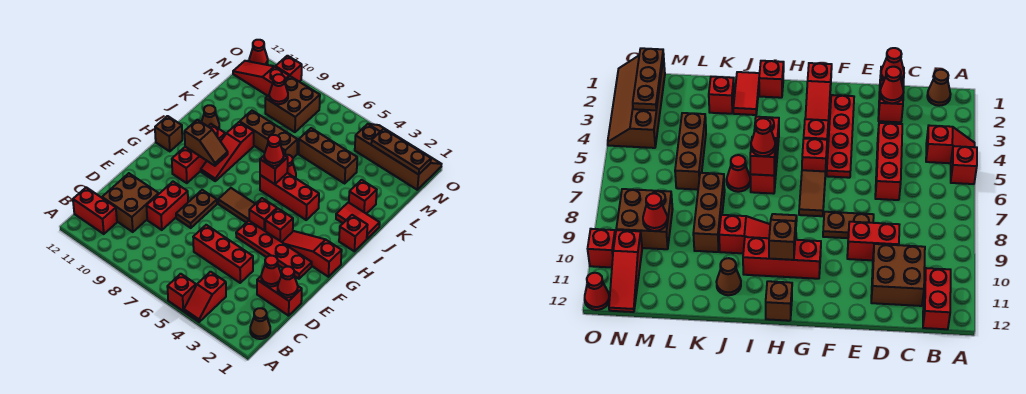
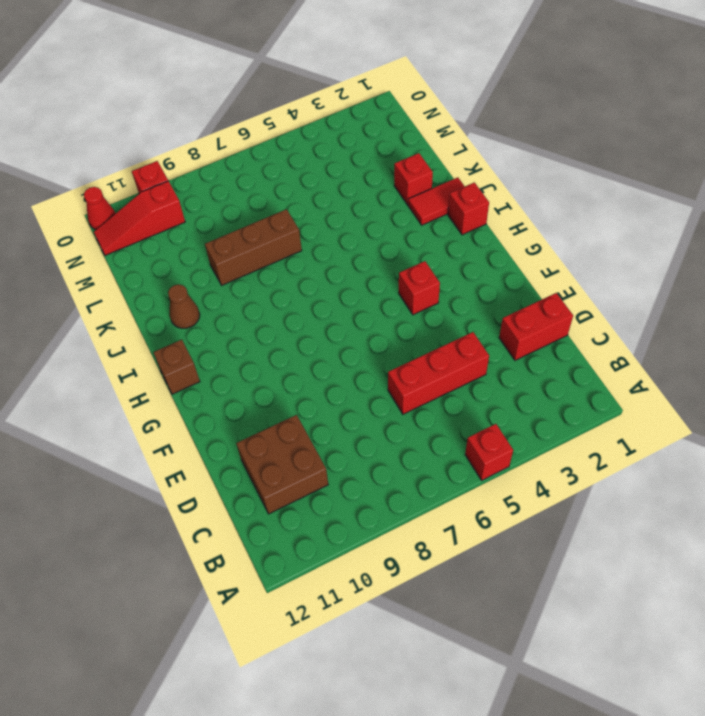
none -> red 1x2 slope [184,272,226,322]
none -> brown 1x1 cone [250,308,270,339]
none -> red 1x2 brick [73,187,117,234]
none -> red 1x2 brick [146,182,188,230]

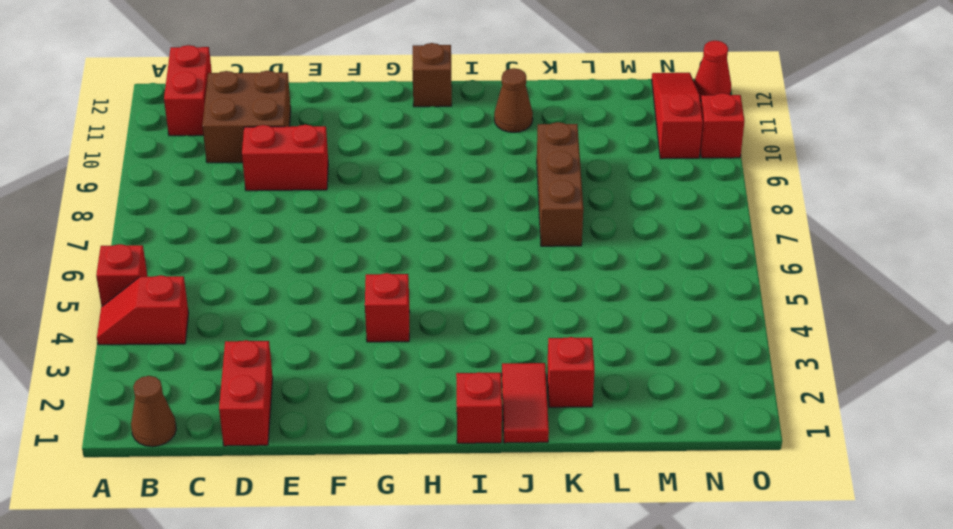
none -> red 1x3 brick [193,225,253,283]
none -> brown 1x2 plate [176,190,217,228]
none -> red 1x4 plate [236,221,312,279]
none -> red 1x3 slope [282,231,342,277]

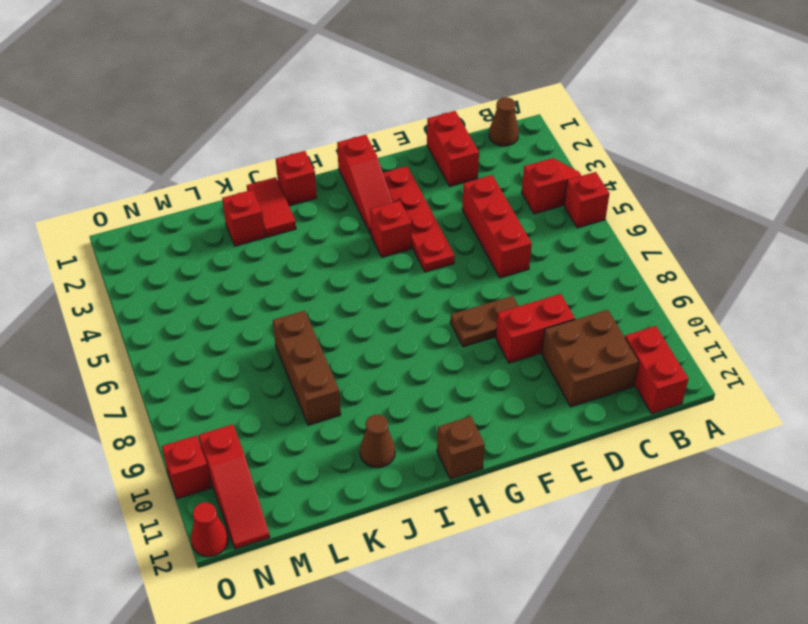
none -> red 1x1 brick [249,198,277,231]
none -> brown 1x2 tile [218,188,255,223]
none -> red 1x3 brick [172,124,225,183]
none -> red 1x3 slope [201,122,254,181]

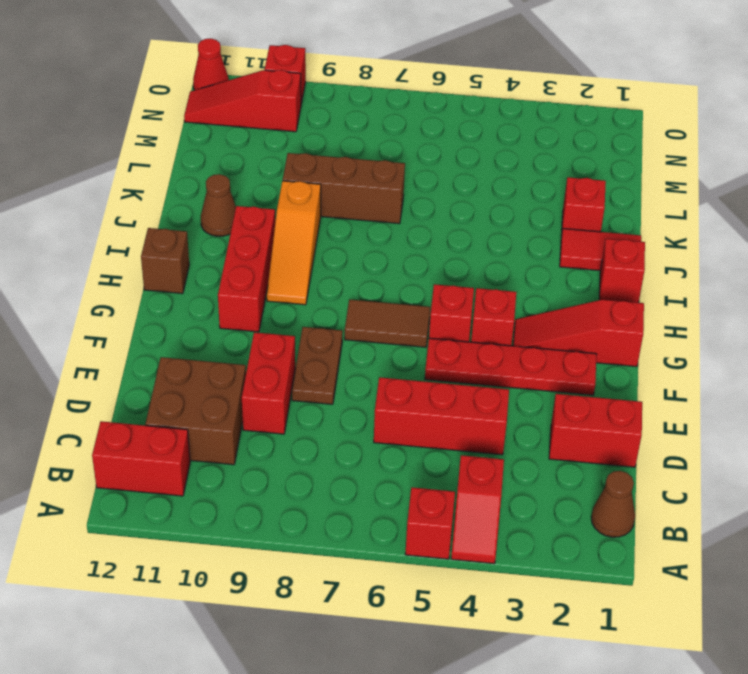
orange 1x3 slope [267,181,321,305] -> red 1x3 slope [201,122,254,181]
none -> red 1x3 brick [260,173,319,220]
none -> red 1x1 cone [285,155,296,178]
none -> brown 1x3 brick [299,128,357,183]
none -> brown 2x2 brick [265,76,320,132]

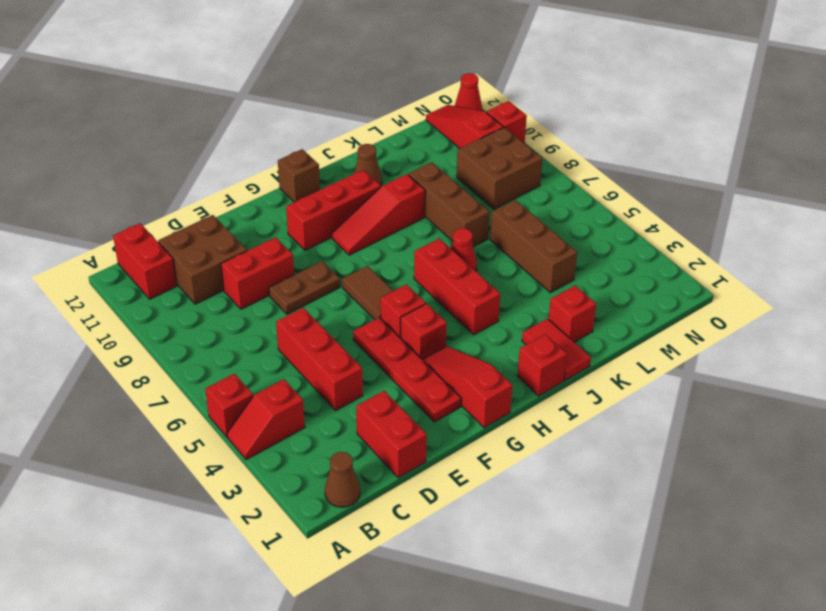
none -> brown 2x4 slope [355,124,441,190]
none -> red 1x1 cone [278,267,298,298]
none -> red 1x1 cone [261,256,281,287]
none -> brown 1x2 slope [185,120,228,166]

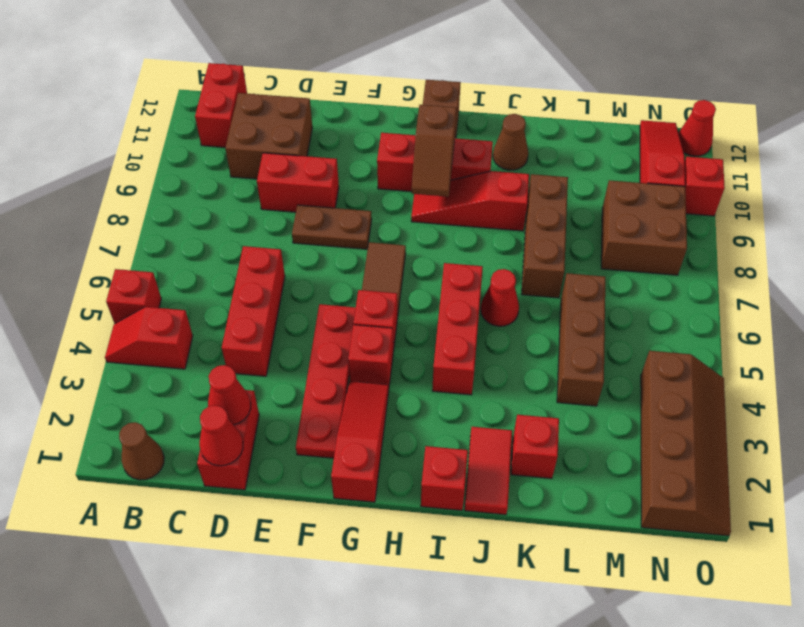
none -> red 1x1 brick [260,155,288,184]
none -> red 1x1 cone [269,74,288,104]
none -> brown 1x3 plate [371,129,431,174]
none -> red 1x1 cone [264,135,284,166]

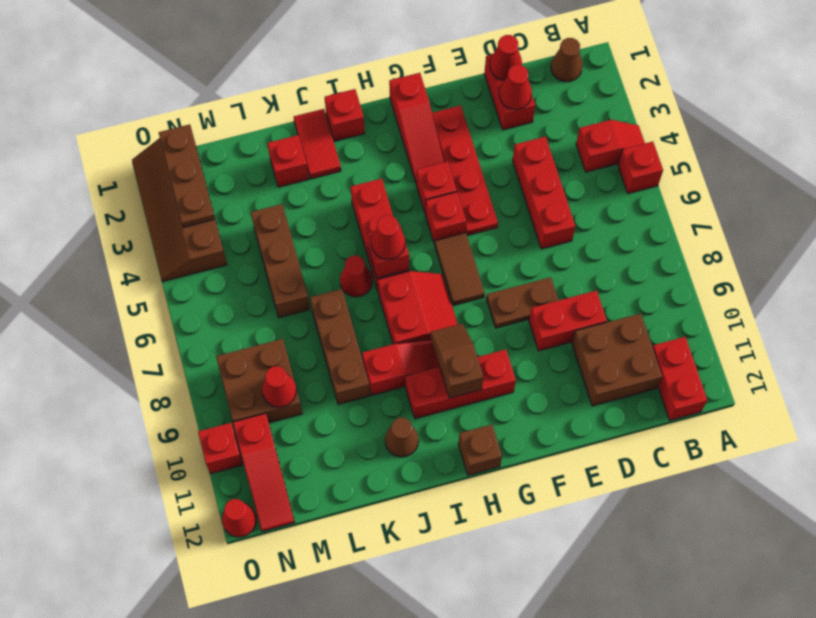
red 2x2 slope [378,271,458,344] -> none

